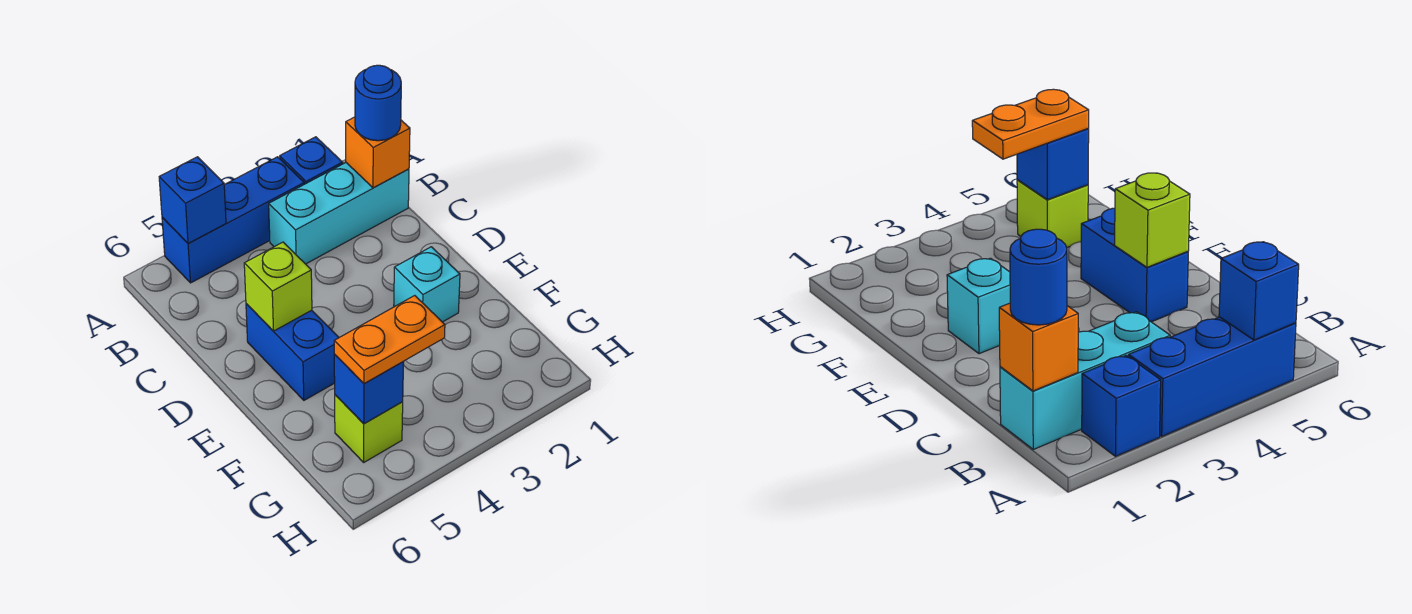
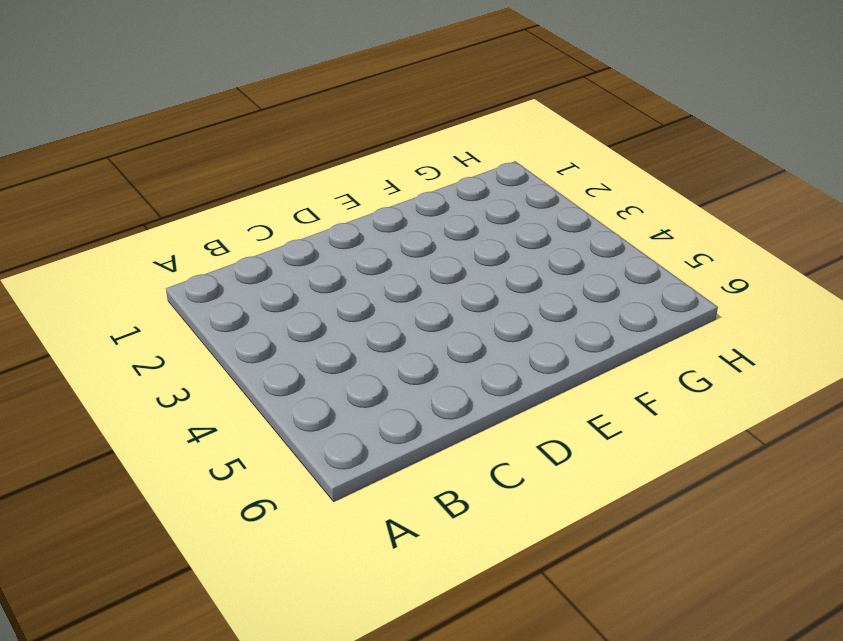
none -> blue 1x1 brick [280,137,343,184]
none -> blue 1x3 brick [162,157,304,283]
none -> cyan 1x3 brick [269,163,409,264]

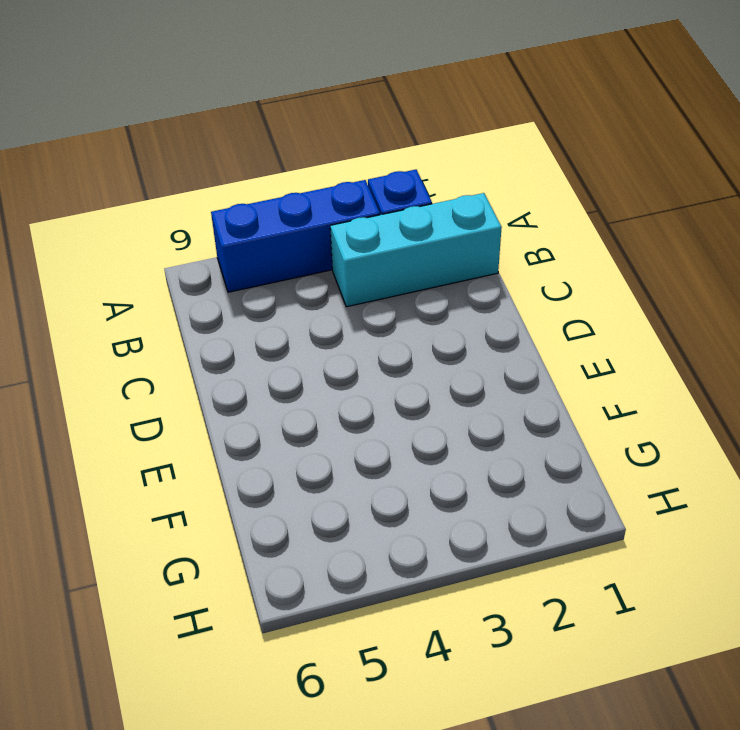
none -> blue 1x2 brick [246,304,339,400]
none -> cyan 1x1 brick [394,247,460,322]
none -> lime 1x1 brick [335,395,403,462]

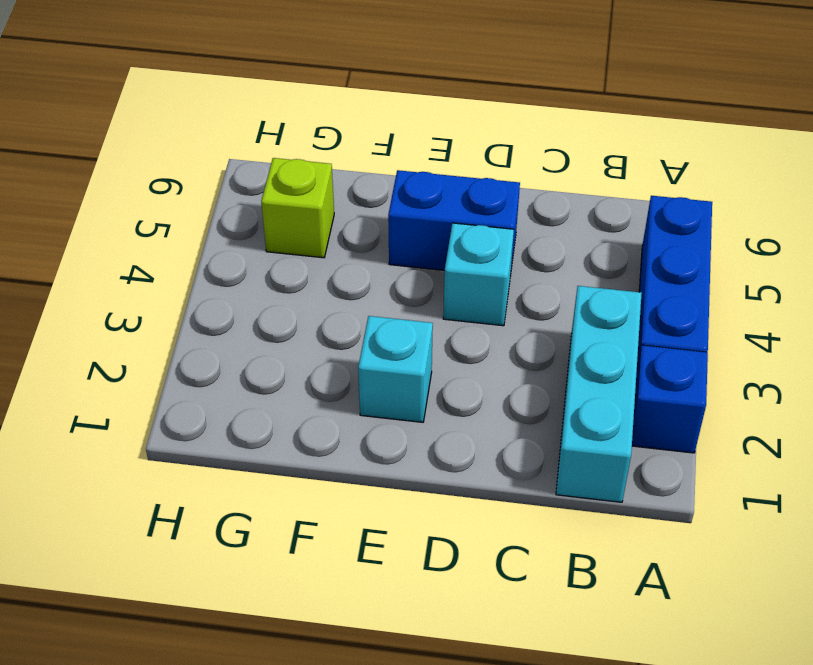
cyan 1x1 brick [443,223,514,326] -> none
none -> blue 1x1 brick [159,157,226,243]
none -> orange 1x1 brick [346,117,410,188]
none -> lime 1x1 brick [244,242,312,331]

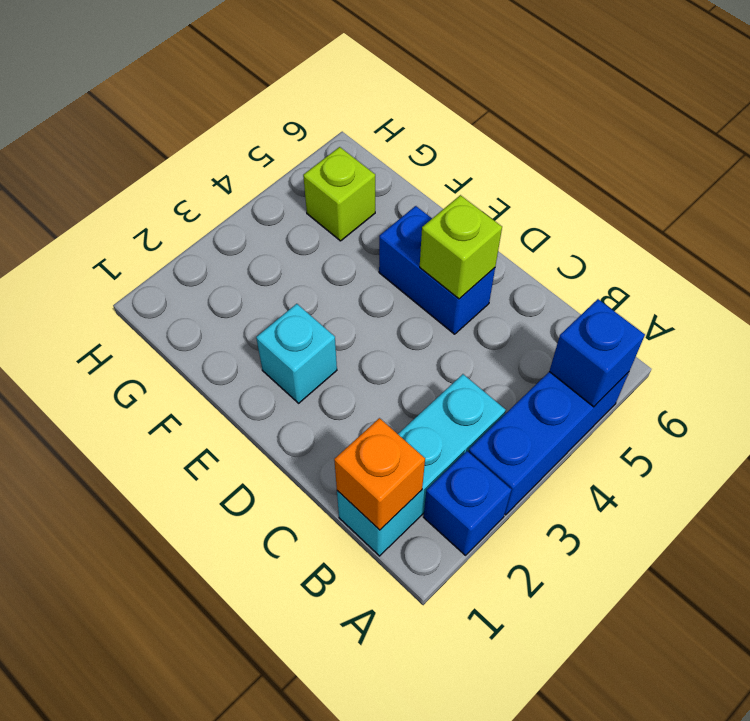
none -> blue 1x1 brick [334,354,404,424]
none -> blue 1x1 round brick [355,65,401,141]
none -> orange 1x2 plate [334,296,445,384]

